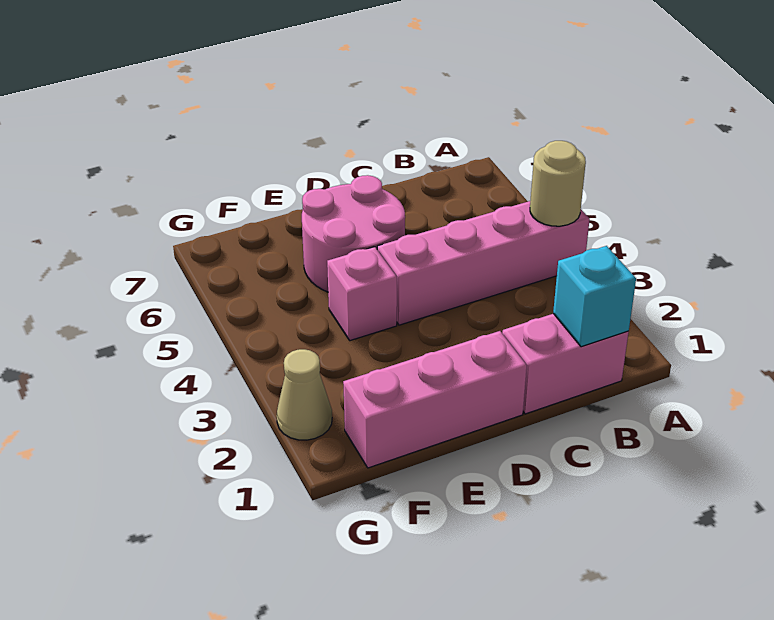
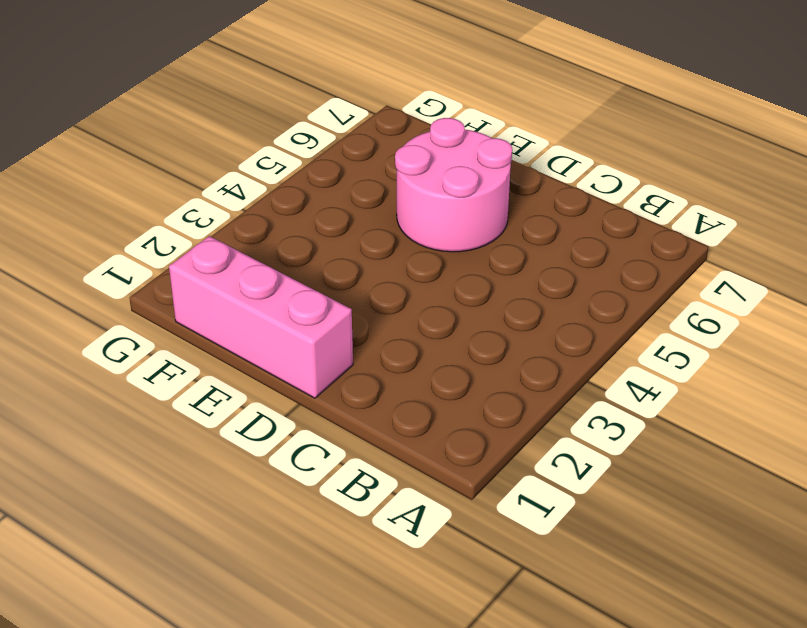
none -> pink 1x4 brick [377,201,590,325]
none -> pink 1x2 brick [502,314,629,414]

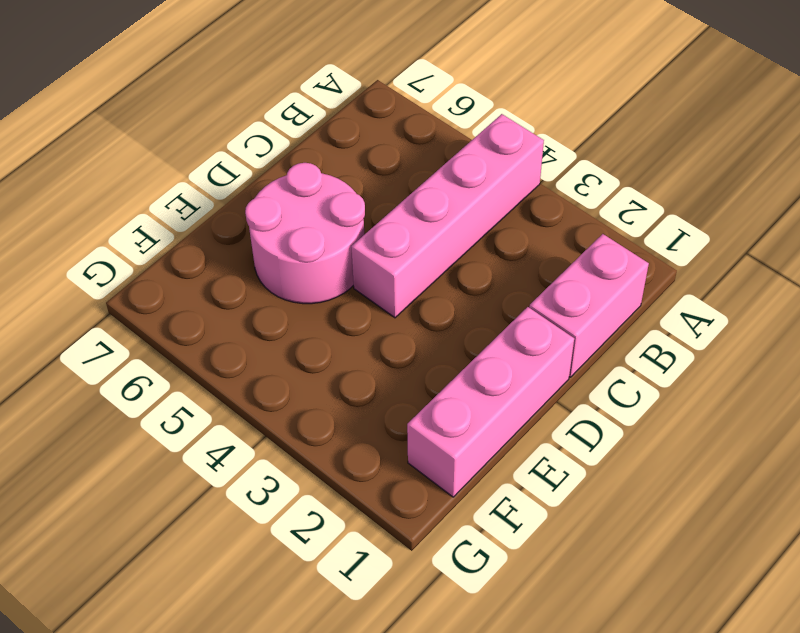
none -> pink 1x1 brick [327,247,397,341]
none -> tan 1x1 cone [277,349,332,440]

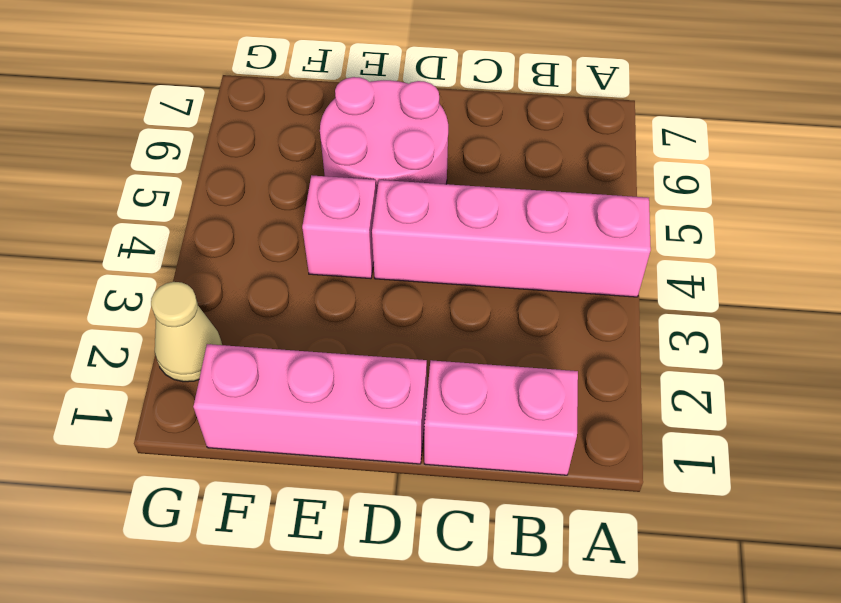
none -> tan 1x1 round brick [530,141,586,226]
none -> cyan 1x1 brick [553,246,636,347]

